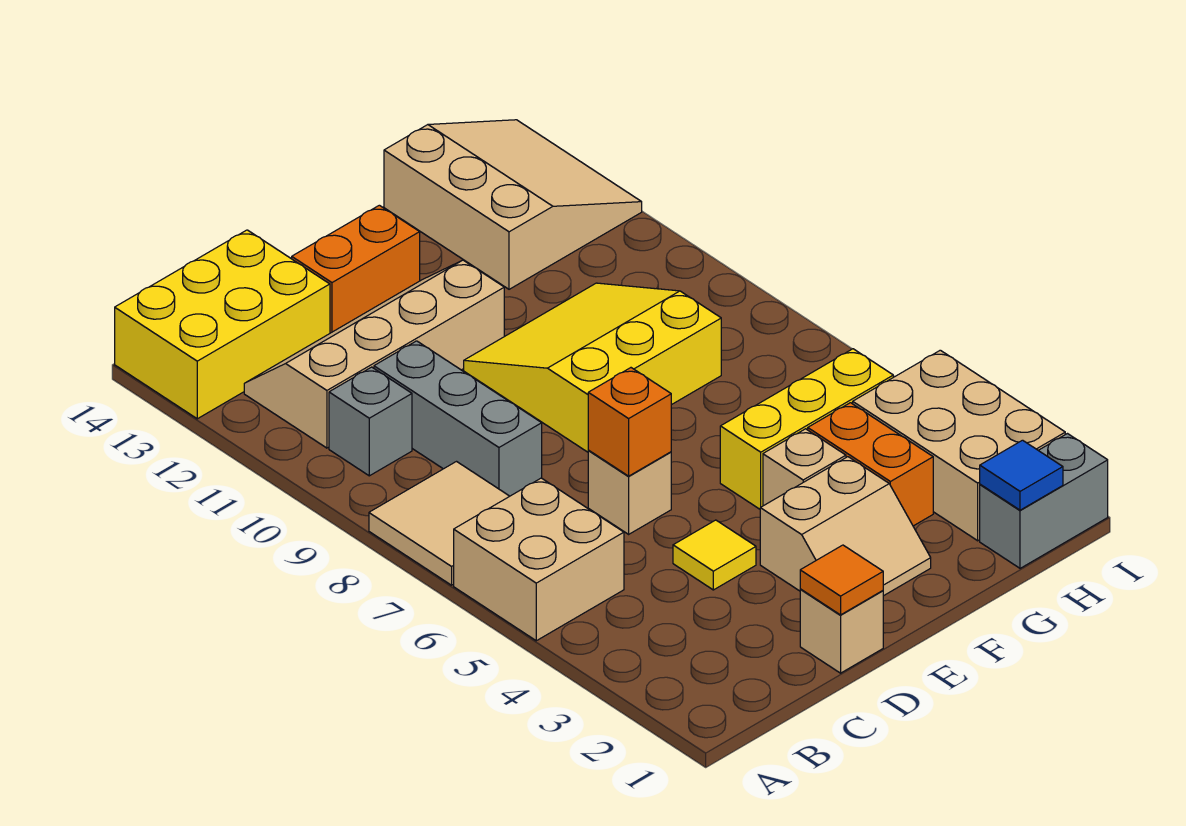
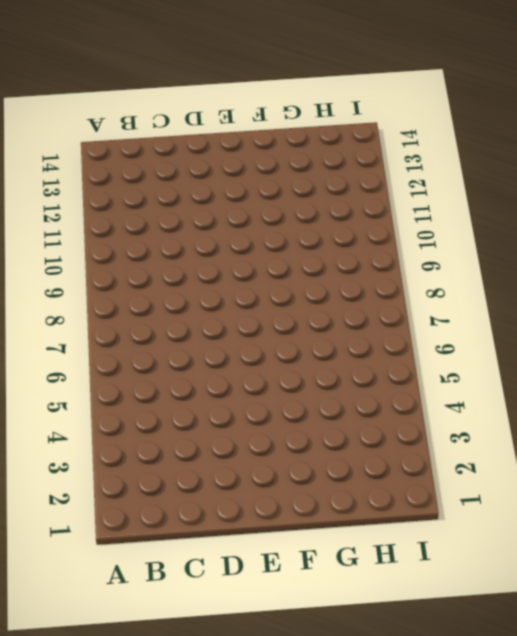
none -> tan 2x2 brick [454,478,624,641]
none -> tan 2x2 tile [369,462,510,585]
none -> yellow 2x3 brick [115,230,330,419]

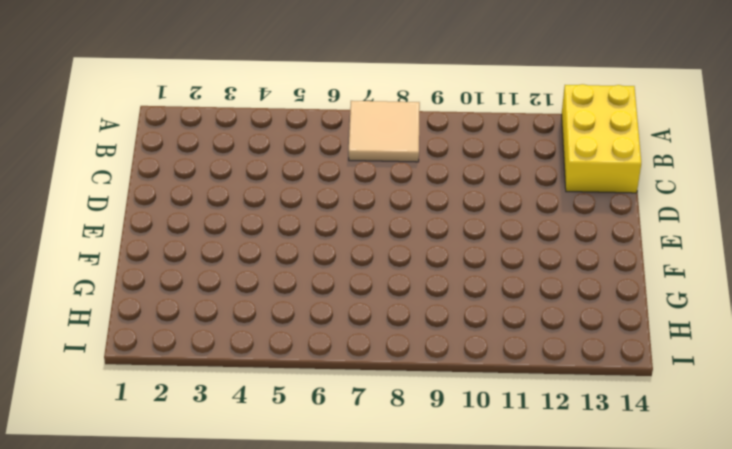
none -> tan 2x2 brick [454,478,624,641]
none -> grey 1x1 brick [329,367,412,476]
none -> tan 2x4 slope [244,260,504,448]

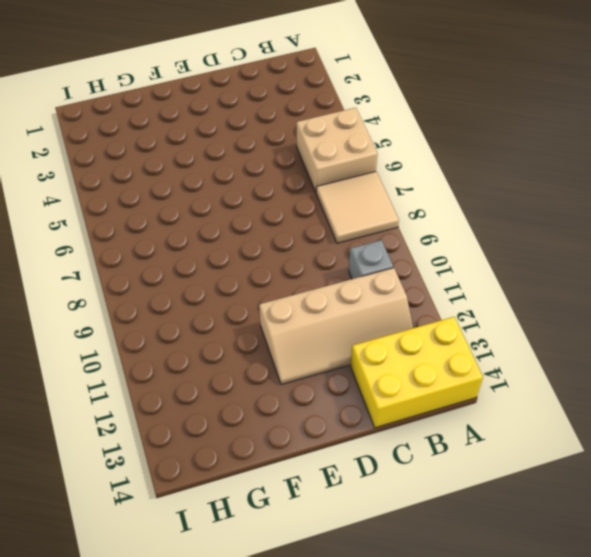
none -> grey 1x3 brick [374,341,542,496]
none -> tan 1x1 brick [800,589,883,673]
none -> yellow 1x1 tile [673,520,756,590]

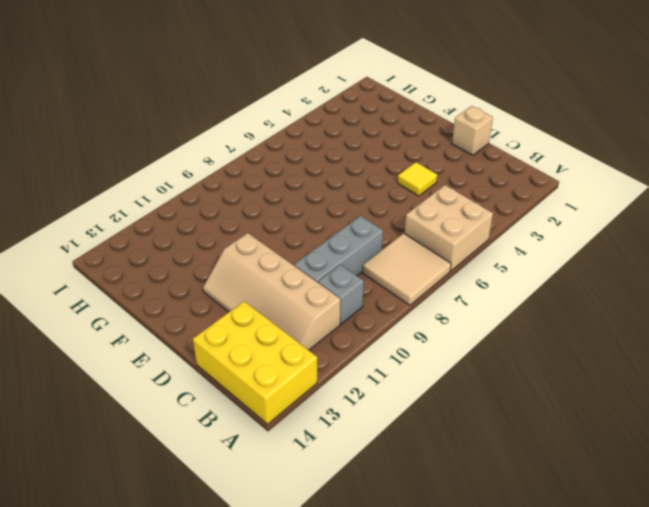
none -> tan 1x1 brick [588,451,671,534]
none -> orange 1x2 brick [292,205,420,333]
none -> tan 2x2 slope [760,457,931,596]

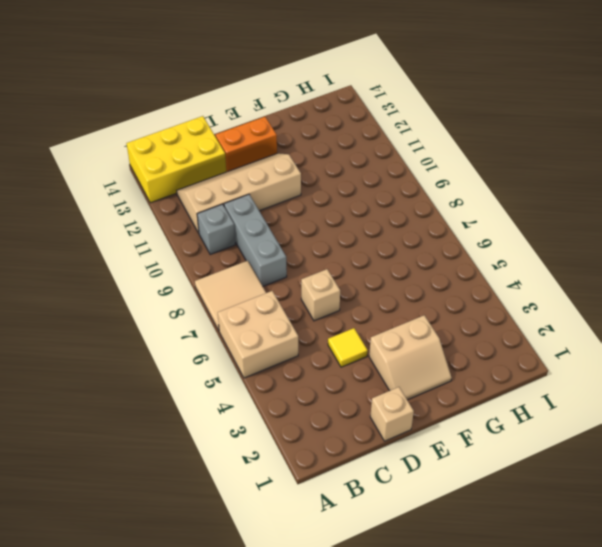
none -> yellow 3x3 slope [464,283,721,452]
none -> tan 1x1 brick [763,429,846,506]
none -> yellow 1x3 brick [720,349,893,509]

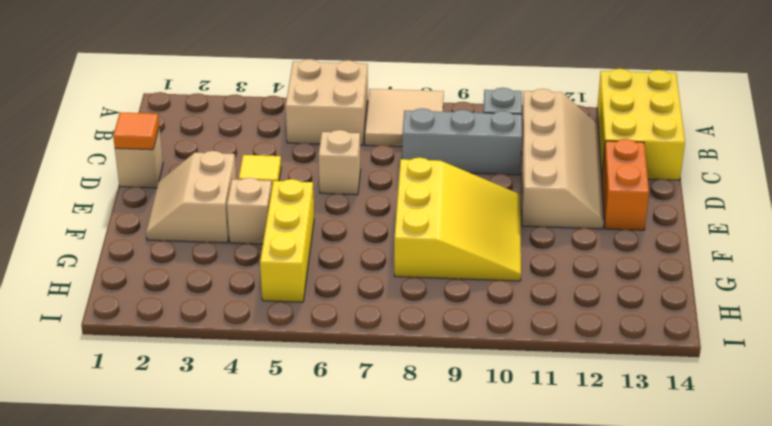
none -> orange 1x2 brick [808,403,933,526]
none -> tan 3x3 slope [384,120,642,289]
none -> grey 1x2 brick [980,434,1108,568]

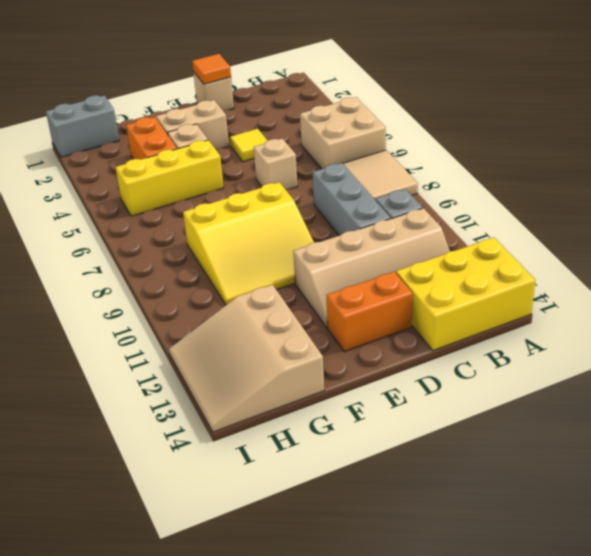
none -> tan 2x3 brick [853,350,1065,541]
none -> orange 1x1 brick [588,368,671,476]
none -> blue 1x1 tile [980,440,1063,510]

